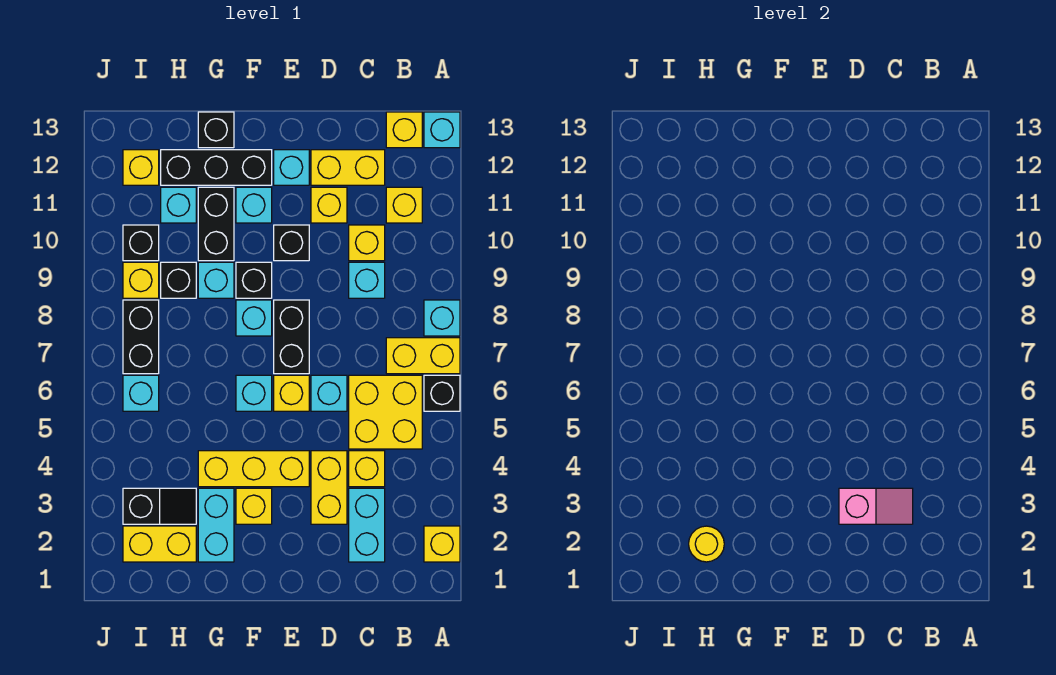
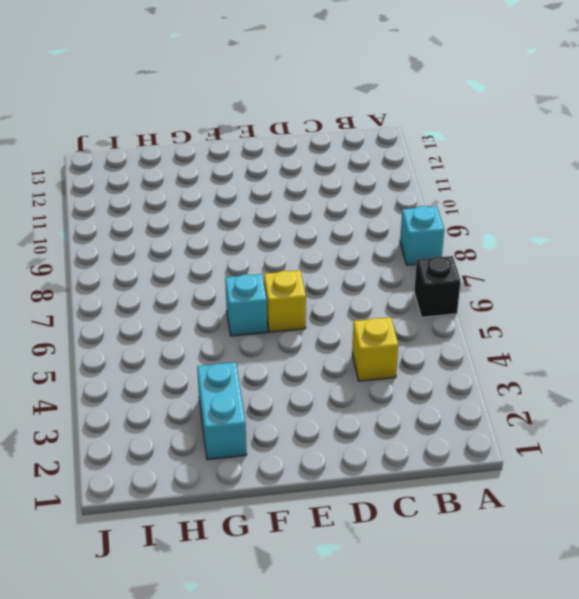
none -> yellow 1x1 brick [424,526,460,562]
none -> yellow 1x2 brick [386,338,460,374]
none -> cyan 1x1 brick [424,112,460,148]
none -> yellow 2x2 brick [349,375,422,449]

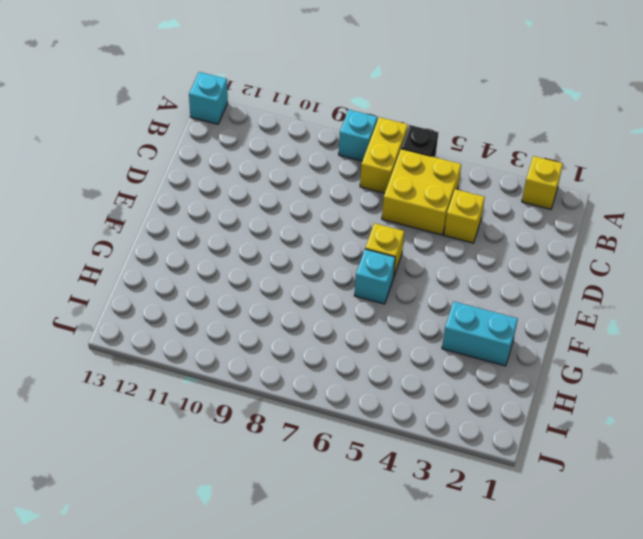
none -> yellow 1x1 brick [386,187,422,223]
none -> yellow 1x1 brick [386,112,422,148]
none -> cyan 1x2 brick [349,488,385,562]
none -> cyan 1x1 brick [349,262,385,298]

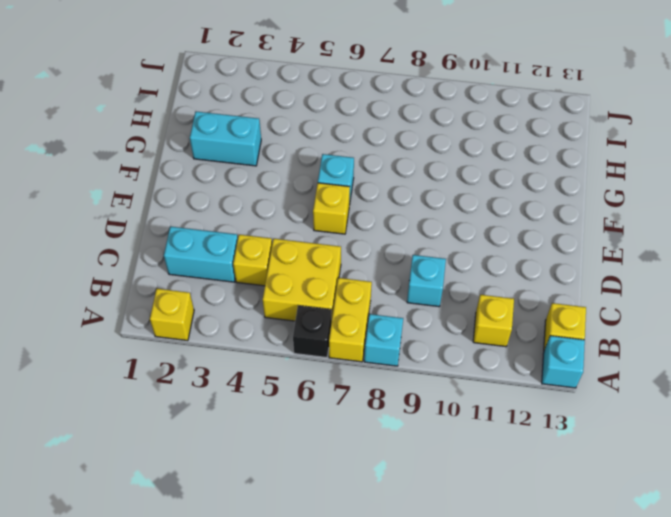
none -> yellow 1x1 brick [349,225,385,261]
none -> yellow 1x2 brick [311,150,385,185]
none -> yellow 1x2 brick [311,451,347,524]
none -> cyan 1x1 brick [311,375,347,411]

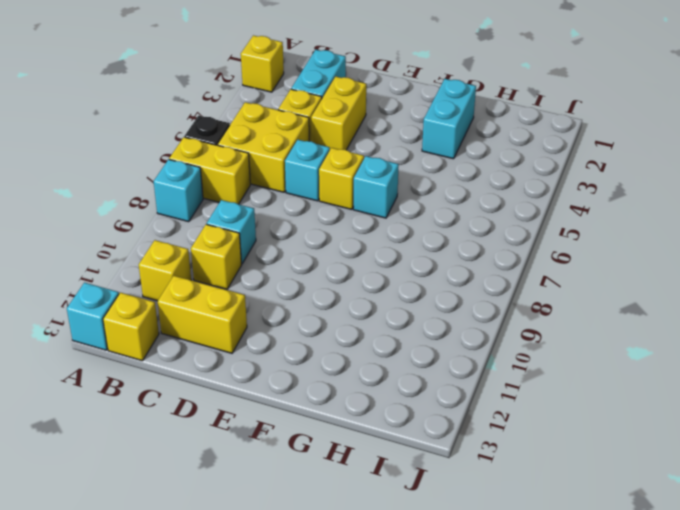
none -> yellow 1x1 brick [311,187,347,223]
none -> yellow 1x3 brick [198,451,309,487]
none -> black 1x2 brick [274,300,309,374]
none -> black 1x1 brick [274,225,309,261]

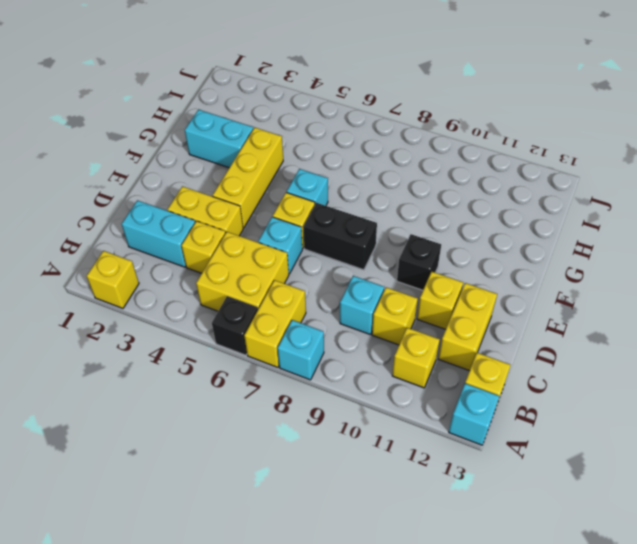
none -> cyan 1x1 brick [274,150,309,185]
none -> yellow 1x1 brick [236,488,272,524]
none -> cyan 1x1 brick [236,300,272,336]
none -> black 1x1 brick [236,262,272,298]

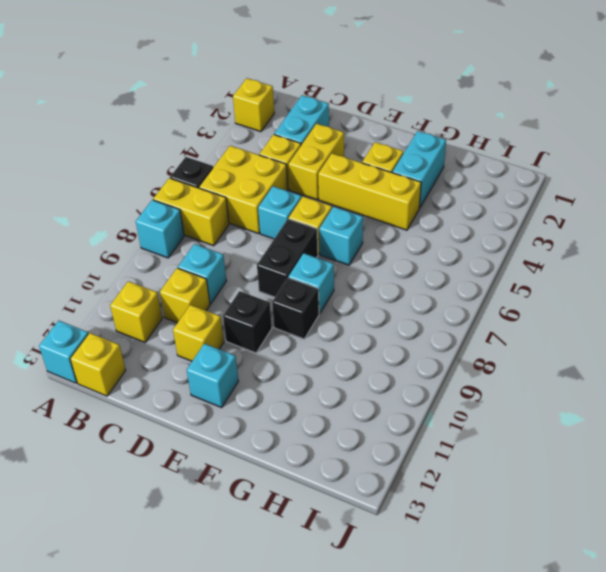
none -> yellow 1x2 brick [311,150,385,185]
none -> cyan 1x1 brick [236,187,272,223]
none -> black 1x3 brick [161,150,272,185]
none -> cyan 1x1 brick [198,262,234,298]

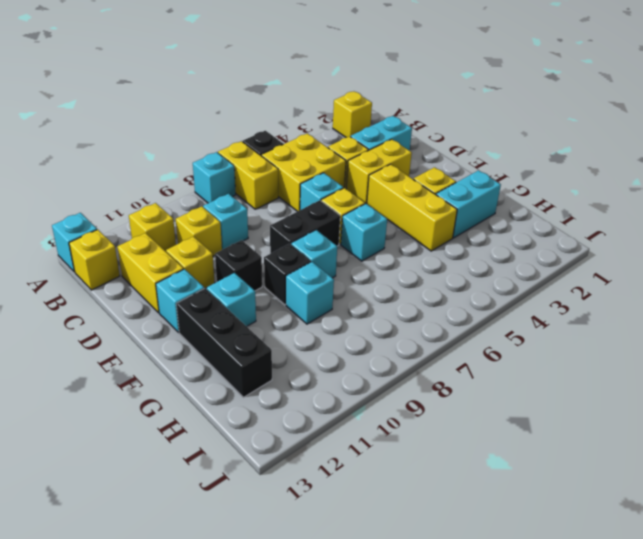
none -> black 1x2 brick [198,187,234,261]
none -> black 1x1 brick [198,112,234,148]
none -> yellow 1x2 brick [123,526,196,562]
none -> black 1x2 slope [123,488,196,524]

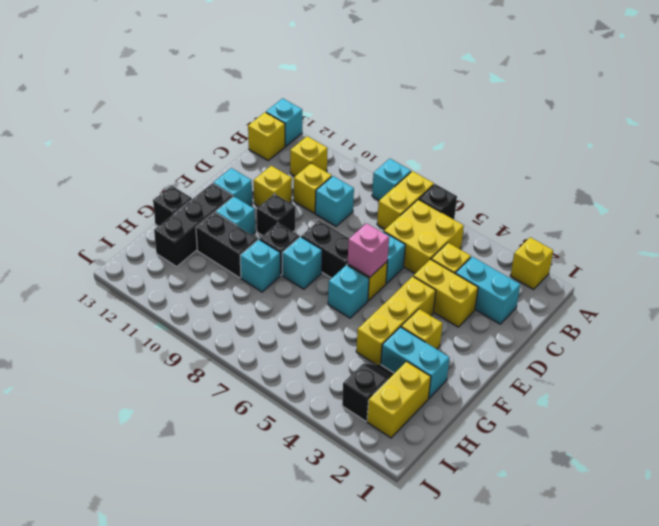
pink 1x1 brick [348,223,389,277] -> none
none -> yellow 1x2 brick [311,150,385,185]
none -> black 1x1 brick [161,262,196,298]
none -> cyan 1x1 brick [161,187,196,223]
none -> cyan 1x1 brick [123,375,159,411]

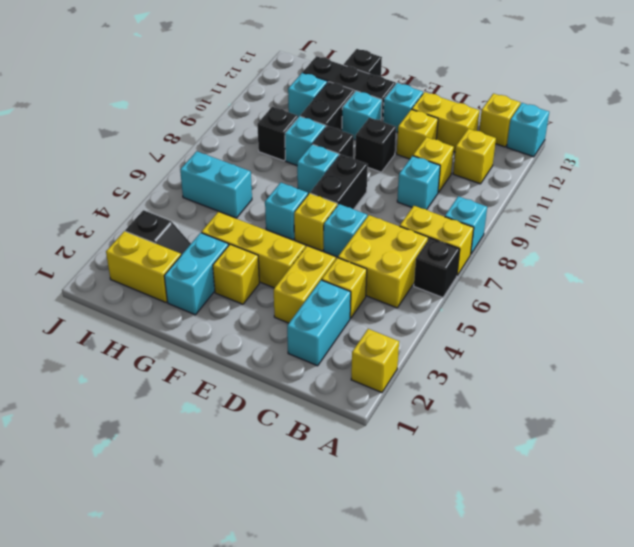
cyan 1x2 brick [180,151,252,218] -> cyan 1x1 brick [123,375,159,411]
none -> black 1x2 brick [123,300,159,374]
none -> yellow 1x1 brick [123,262,159,298]
none -> black 1x1 brick [123,225,159,261]
none -> yellow 1x1 brick [123,150,159,185]

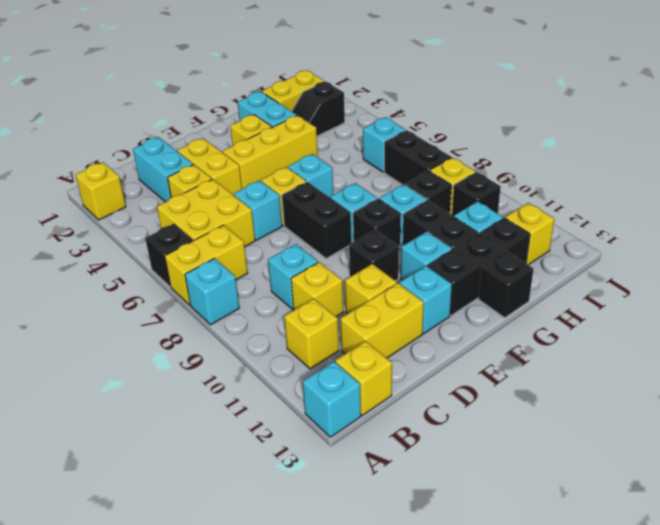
none -> pink 1x2 slope [839,488,913,524]
none -> yellow 1x1 round brick [689,526,724,562]

